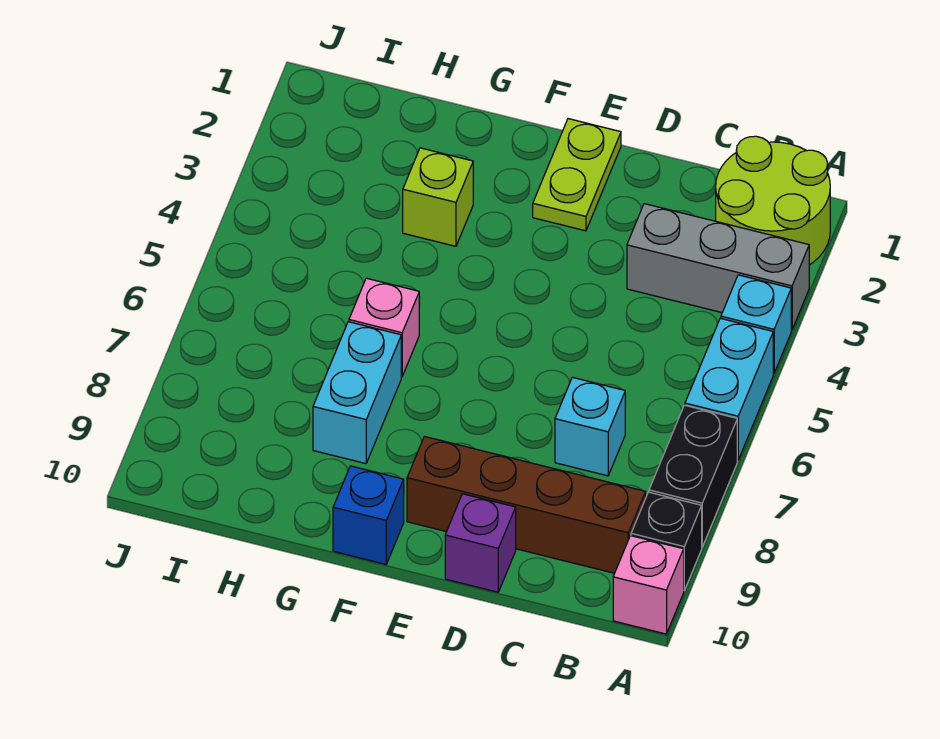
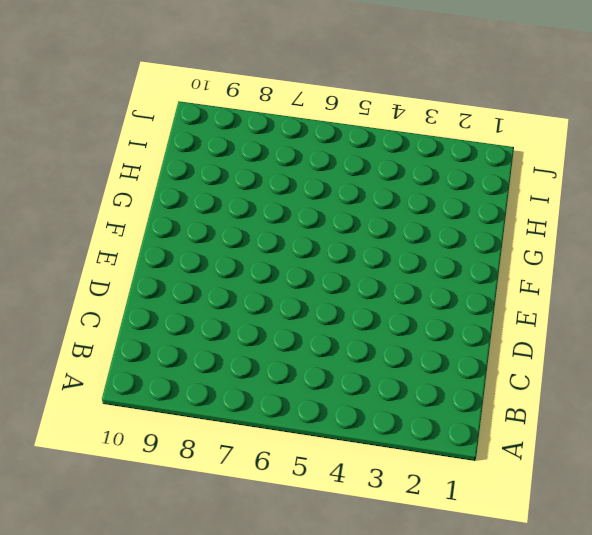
none -> lime 2x2 round brick [716,136,830,265]
none -> grey 1x3 brick [627,204,809,330]
none -> cyan 1x1 brick [721,275,791,373]

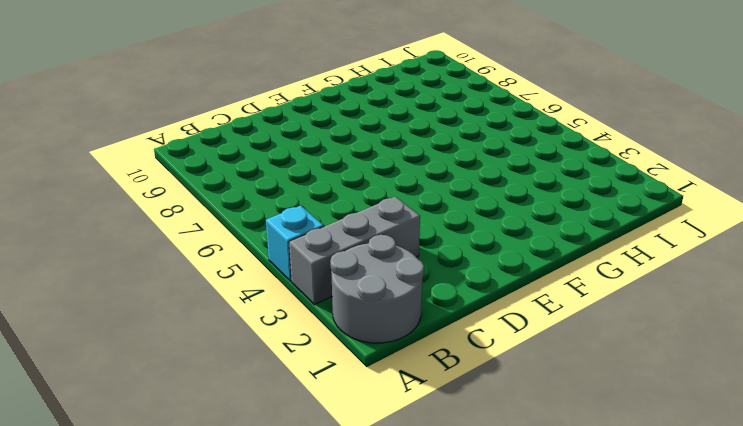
grey 2x2 round brick [330,235,424,343] -> lime 2x2 round brick [716,136,830,265]
none -> cyan 1x2 brick [685,318,773,460]
none -> black 1x2 brick [649,405,737,547]
none -> black 1x1 brick [631,492,702,590]

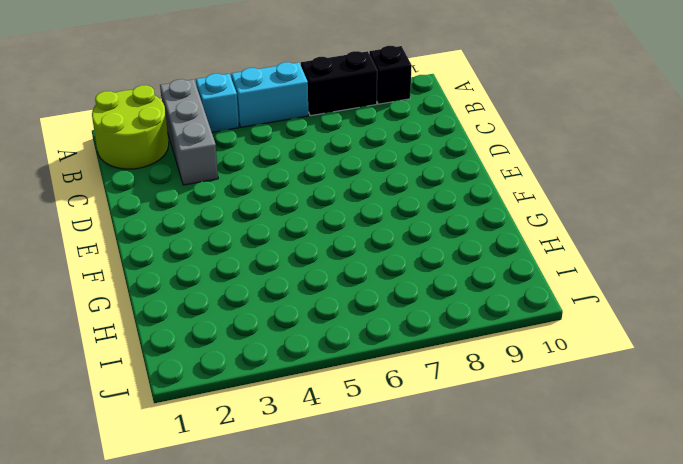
none -> pink 1x1 brick [613,536,684,634]
none -> brown 1x4 brick [407,436,646,573]
none -> cyan 1x1 brick [555,377,625,476]

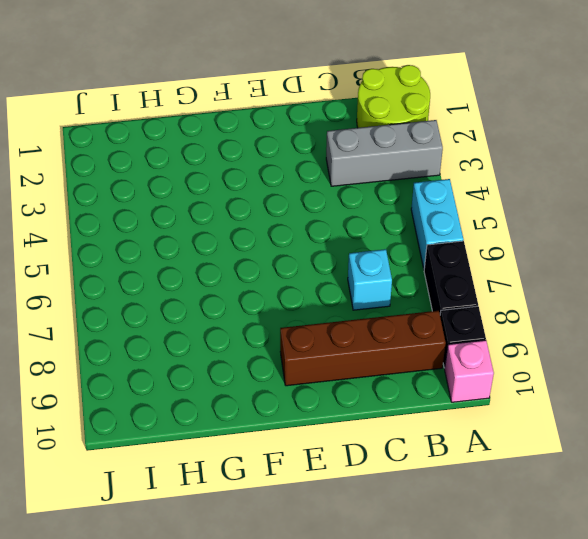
none -> cyan 1x1 brick [721,275,791,373]
none -> purple 1x1 brick [445,494,516,592]
none -> lime 1x2 plate [533,119,621,231]

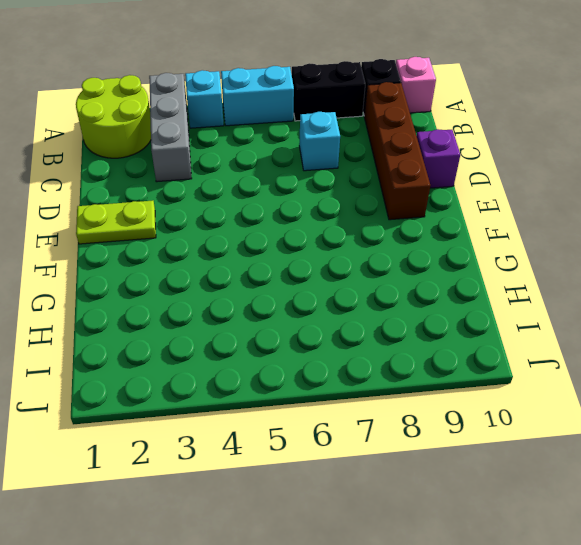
none -> blue 1x1 brick [333,466,404,564]
none -> lime 1x1 brick [403,148,473,246]
none -> pink 1x1 brick [349,278,419,377]

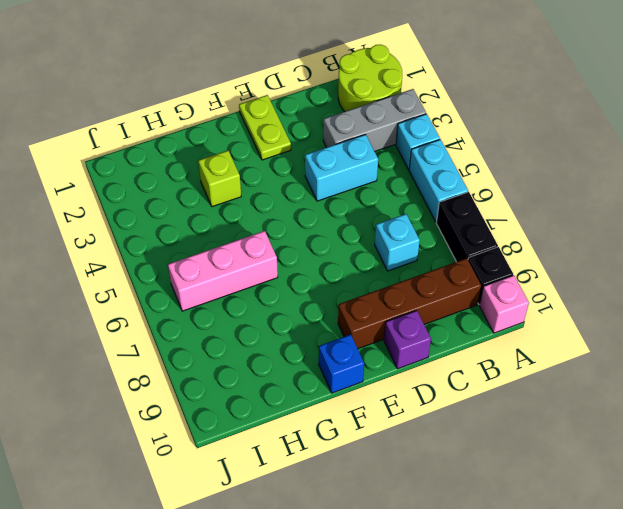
cyan 1x2 brick [305,135,378,201] -> cyan 1x2 brick turned to [313,322,401,464]
pink 1x3 brick [168,231,278,311] -> pink 1x1 brick [349,278,419,377]

